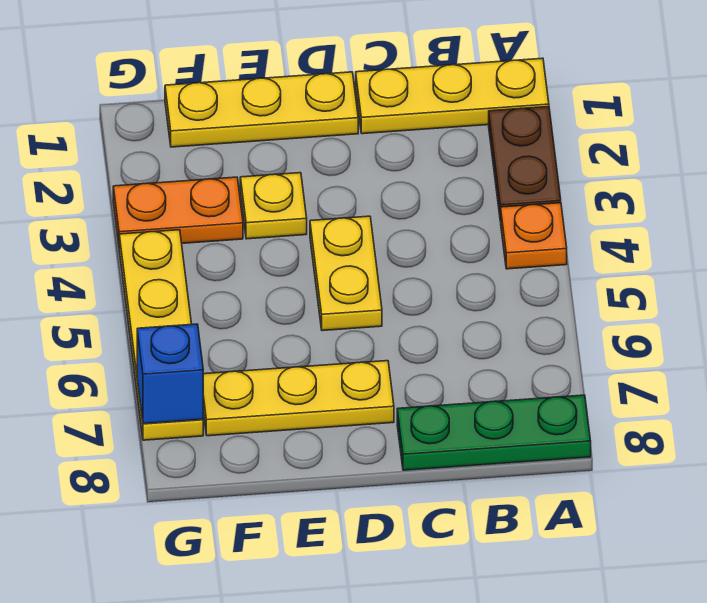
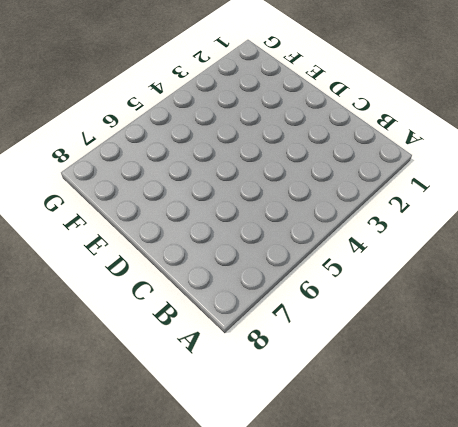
none -> yellow 1x3 plate [356,58,549,134]
none -> brown 1x2 plate [489,107,561,221]

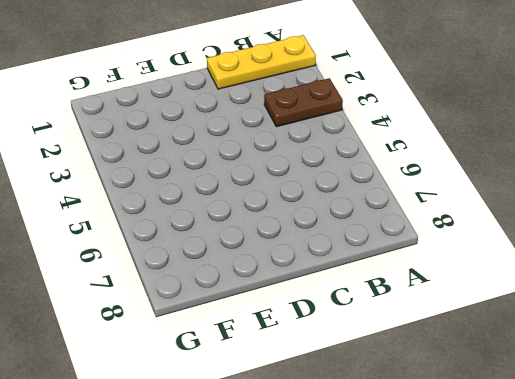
brown 1x2 plate [264,78,343,127] -> brown 1x2 plate turned to [489,107,561,221]
none -> orange 1x1 plate [501,203,567,269]
none -> green 1x3 plate [397,395,591,470]

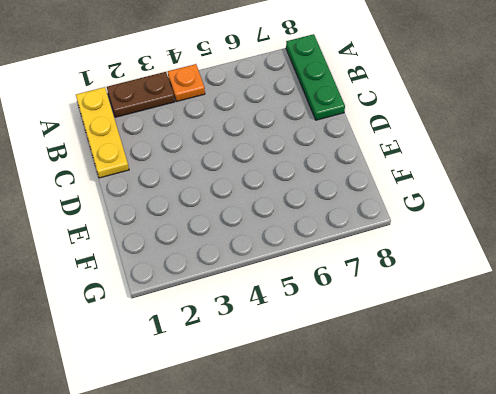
none -> yellow 1x3 plate [165,72,358,147]
none -> yellow 1x2 plate [310,216,382,331]

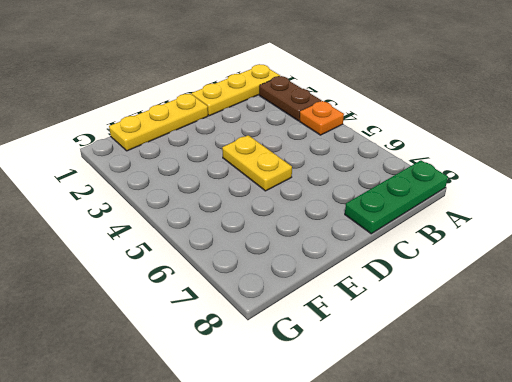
none -> yellow 1x3 plate [203,361,394,436]
none -> yellow 1x1 plate [240,173,307,239]

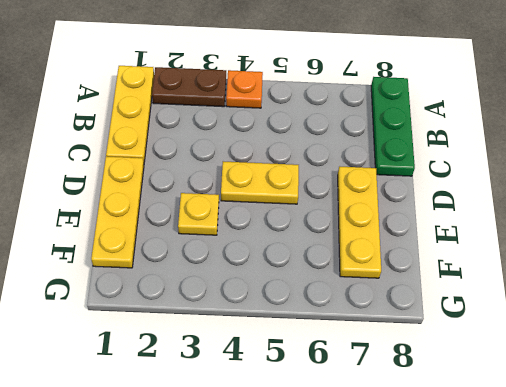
none -> orange 1x2 plate [113,177,243,243]
none -> yellow 1x4 plate [119,230,203,440]

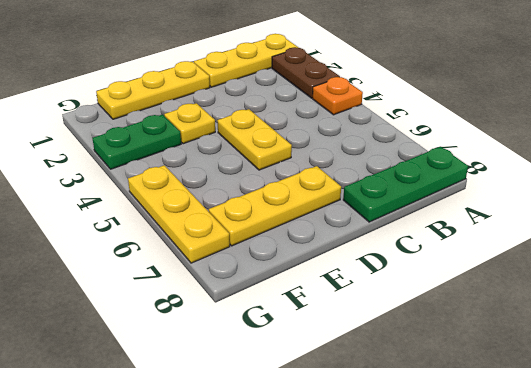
green 1x2 plate [92,115,181,169] -> orange 1x2 plate [113,177,243,243]
yellow 1x3 plate [128,165,230,263] -> yellow 1x4 plate [119,230,203,440]
none -> blue 1x1 brick [137,324,203,424]

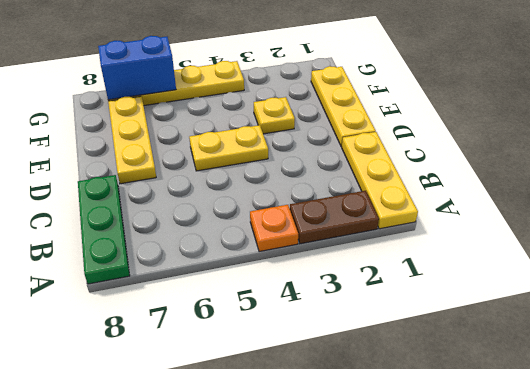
blue 1x2 brick [98,36,176,100] -> blue 1x1 brick [137,324,203,424]
none -> orange 1x2 plate [113,177,243,243]

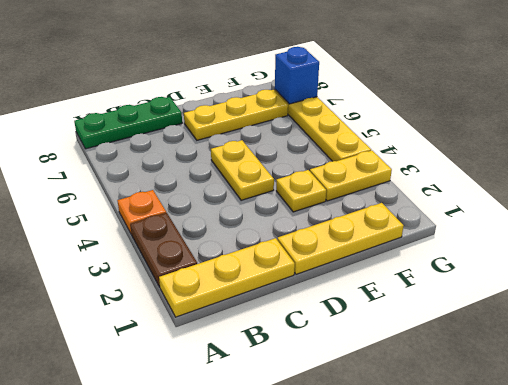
yellow 1x2 plate [310,151,392,201] -> orange 1x2 plate [113,177,243,243]

